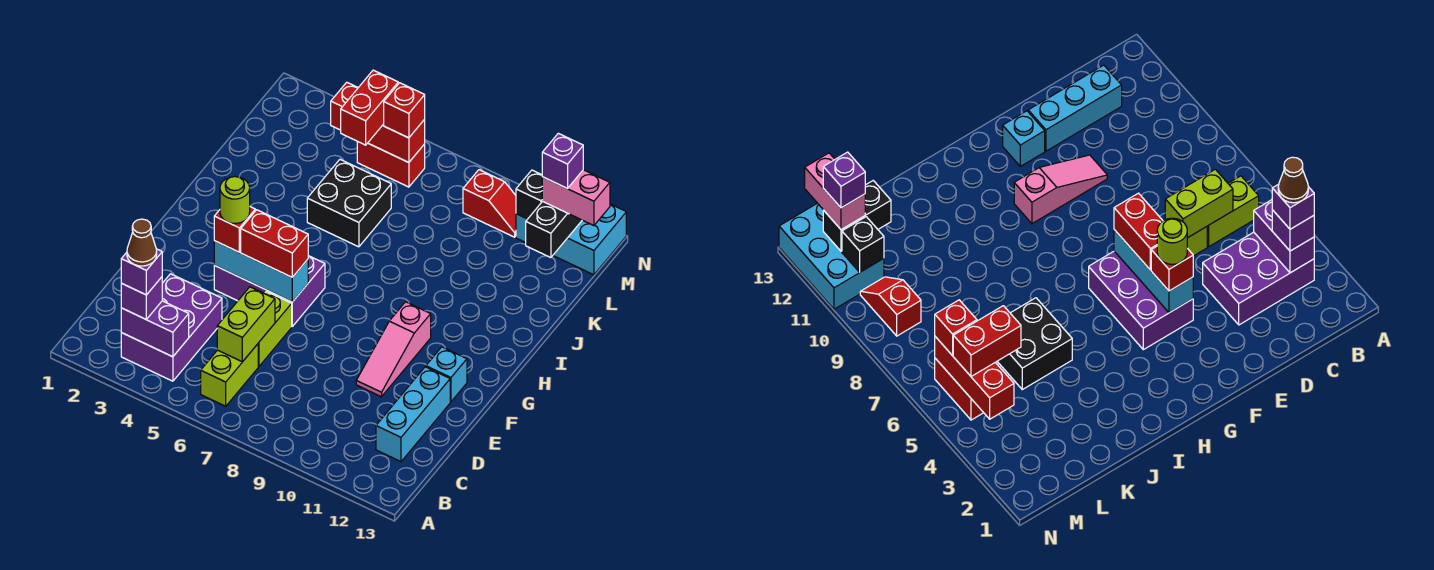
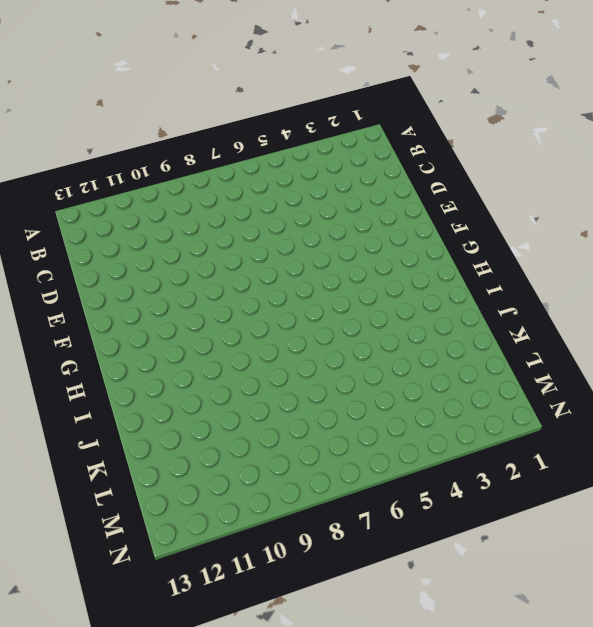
none -> purple 2x3 brick [121,274,222,381]
none -> lime 1x2 brick [201,344,258,406]
none -> cyan 1x3 brick [376,367,450,462]

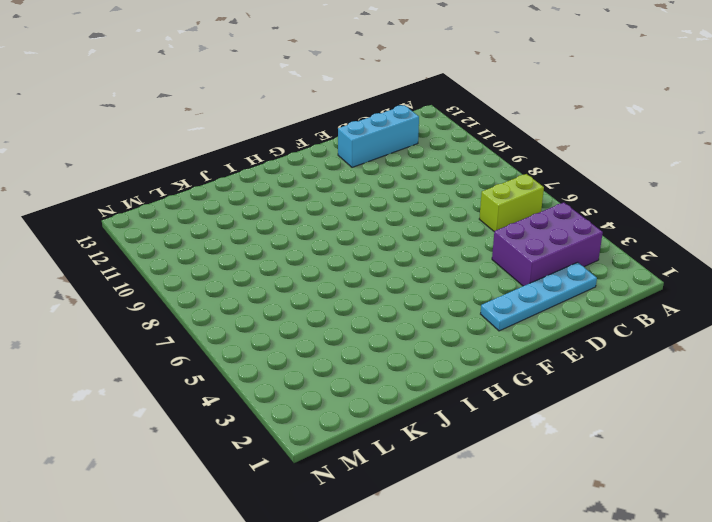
cyan 1x4 plate [481,262,597,331] -> none
none -> lime 1x2 brick [258,292,292,366]
none -> pink 1x3 slope [356,302,431,397]
none -> purple 2x3 brick [214,256,325,326]

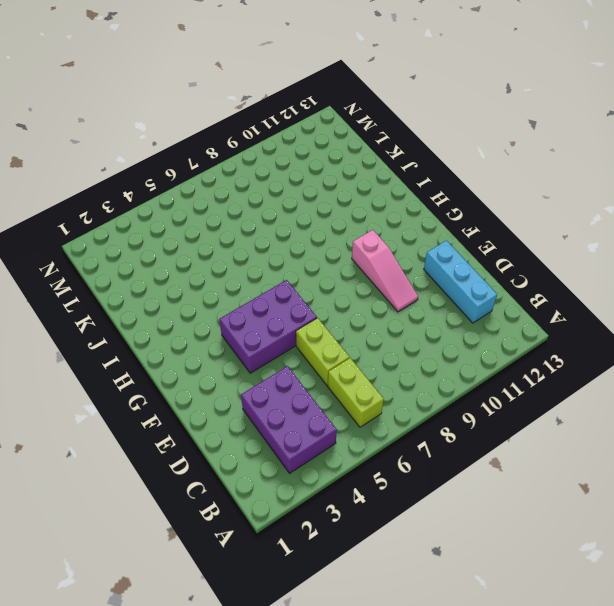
none -> cyan 1x1 brick [426,347,467,402]
none -> black 2x2 brick [307,160,391,247]
none -> red 1x2 brick [357,142,425,187]

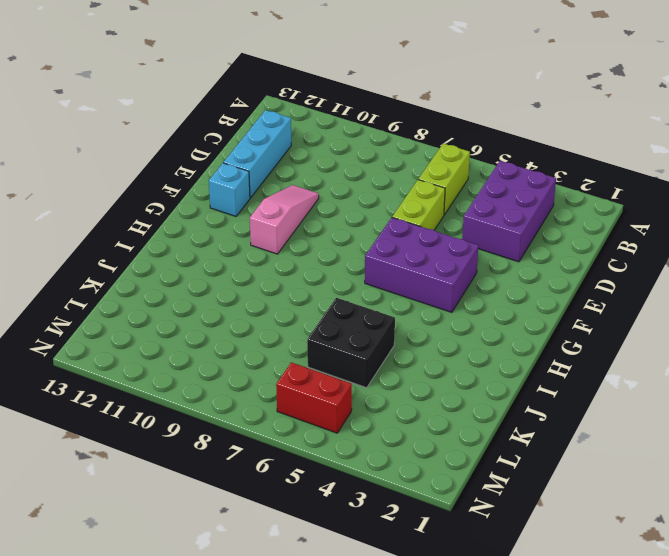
none -> red 1x2 slope [463,170,516,237]
none -> cyan 2x3 brick [516,204,626,275]
none -> purple 1x2 brick [121,301,189,357]

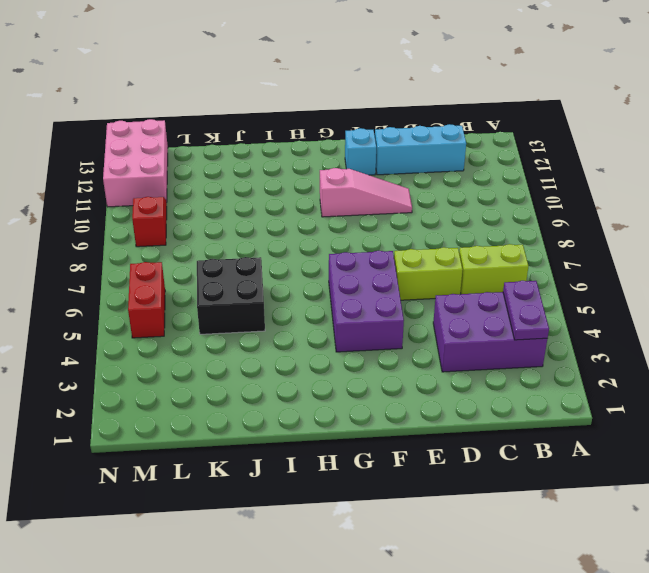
purple 1x2 plate [503,281,549,340] -> purple 1x2 brick [121,301,189,357]
pink 2x3 brick [103,119,168,207] -> cyan 2x3 brick [516,204,626,275]
none -> lime 1x2 brick [217,287,275,362]
none -> cyan 1x3 brick [214,241,308,302]
none -> black 1x2 brick [526,201,582,258]

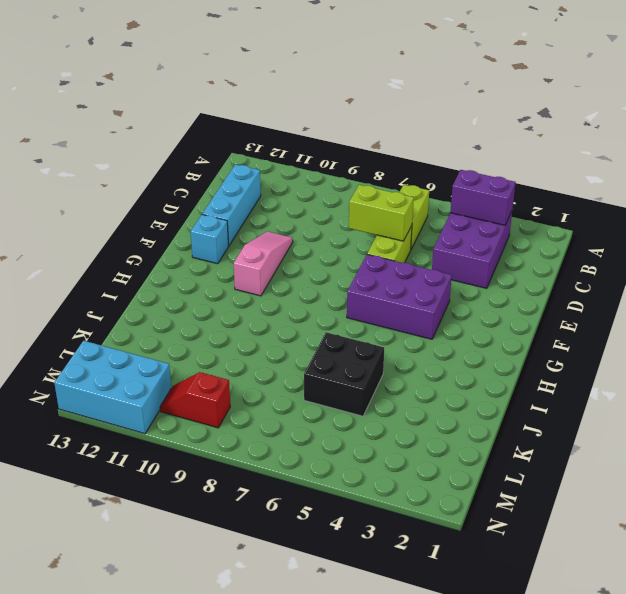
lime 1x2 brick [349,185,414,241] -> lime 1x2 brick turned to [217,287,275,362]
none -> red 1x2 brick [357,142,425,187]
none -> cyan 1x3 brick [214,241,308,302]
none -> black 1x2 brick [526,201,582,258]

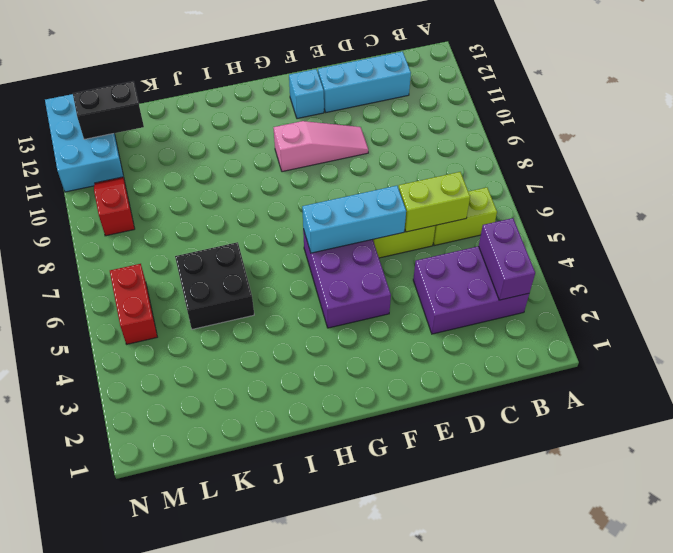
cyan 1x3 brick [302,186,406,253] -> cyan 1x3 brick turned to [214,241,308,302]
none -> red 1x3 brick [331,82,425,163]
none -> black 1x1 brick [516,170,542,219]
none -> purple 1x1 brick [121,277,162,319]

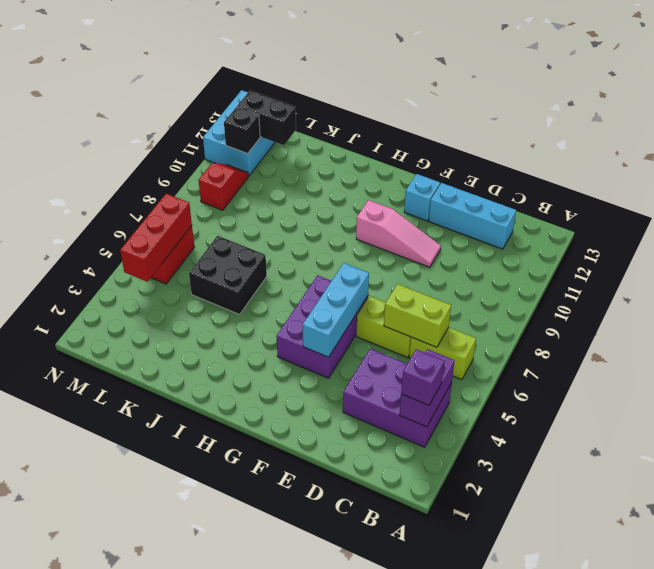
none -> red 1x1 brick [214,207,255,252]
none -> red 1x2 brick [241,210,308,277]
none -> red 1x2 brick [341,70,398,145]

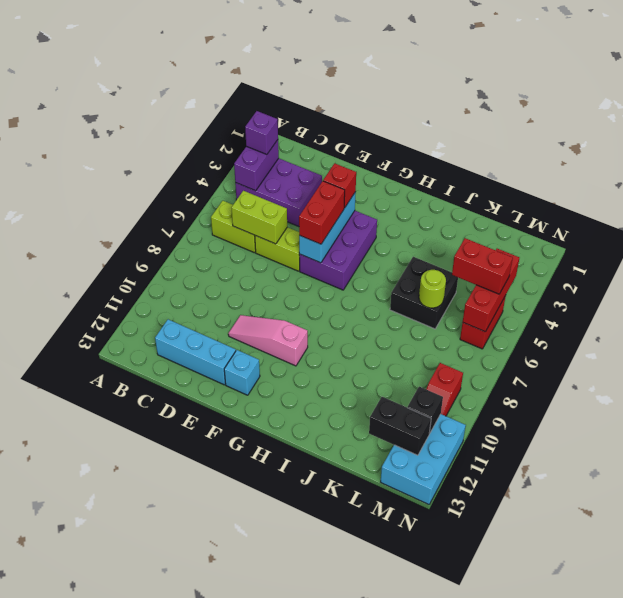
lime 1x1 round brick [419,270,446,308] -> lime 1x1 round brick moved to [220,177,250,223]
none -> red 1x1 brick [384,83,425,138]
none -> pink 1x2 brick [542,170,610,226]
none -> purple 1x1 brick [121,249,162,295]

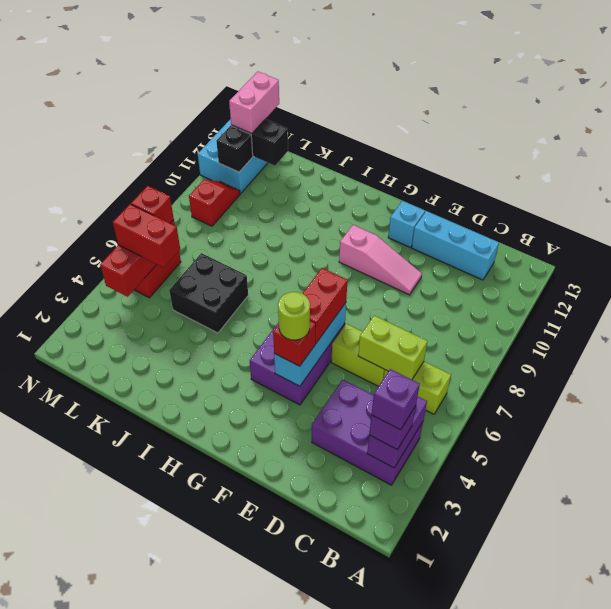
none -> purple 1x1 brick [542,133,583,189]
none -> brown 1x1 cone [127,219,157,266]

